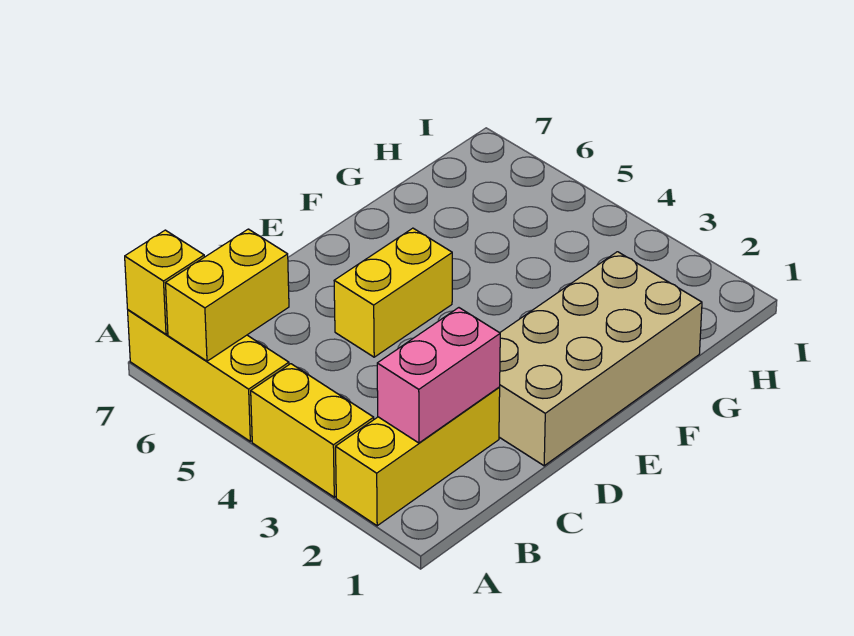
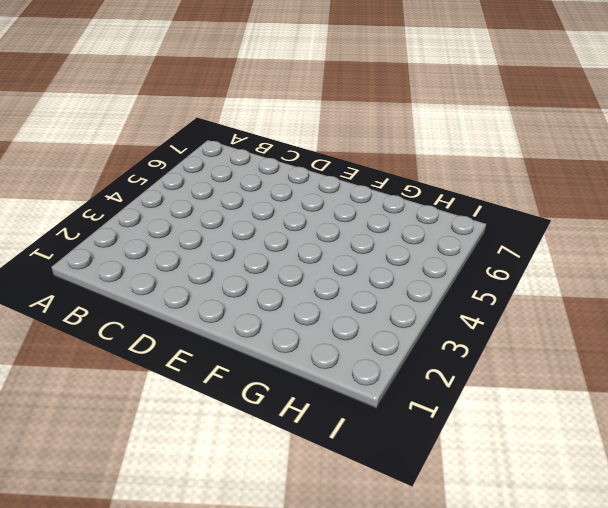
none -> yellow 1x3 brick [336,387,500,526]
none -> yellow 1x2 brick [251,364,374,497]

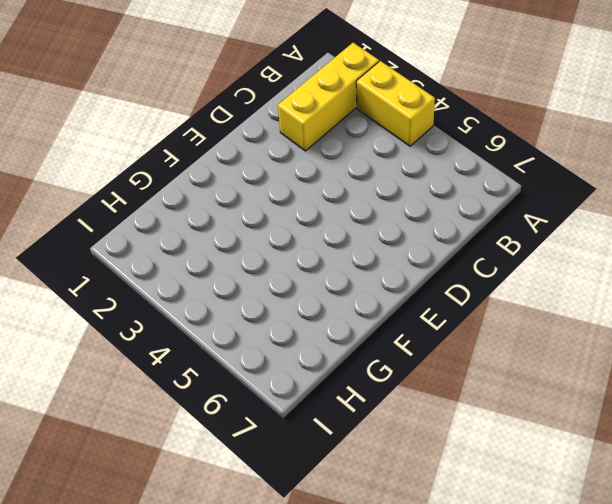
none -> yellow 1x3 brick [128,310,289,441]
none -> tan 2x4 brick [499,252,702,466]

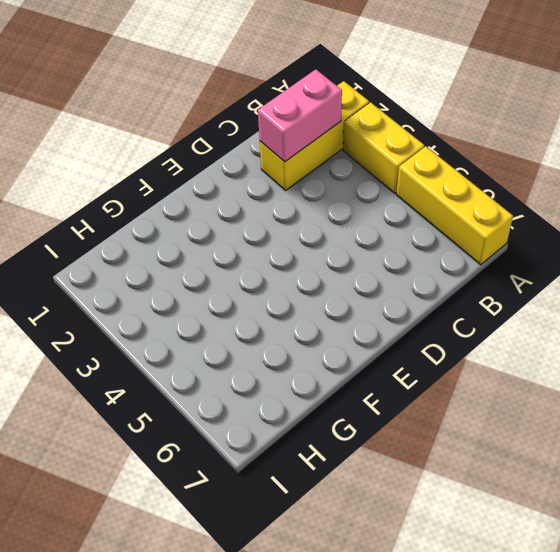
none -> tan 2x4 brick [499,252,702,466]
none -> yellow 1x2 brick [334,228,452,357]

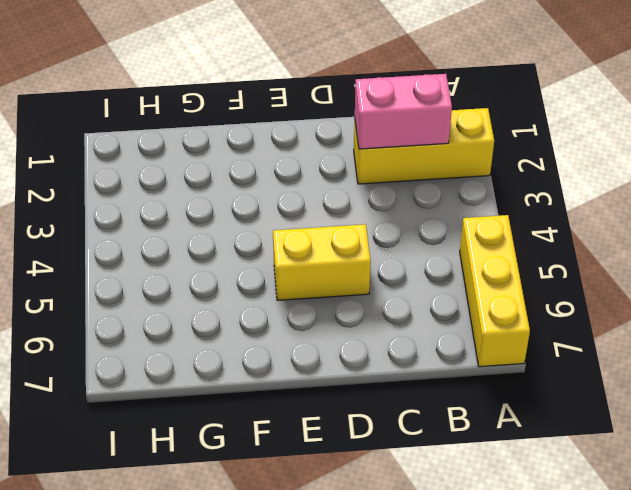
none -> yellow 1x2 brick [251,364,374,497]
none -> tan 2x4 brick [499,252,702,466]

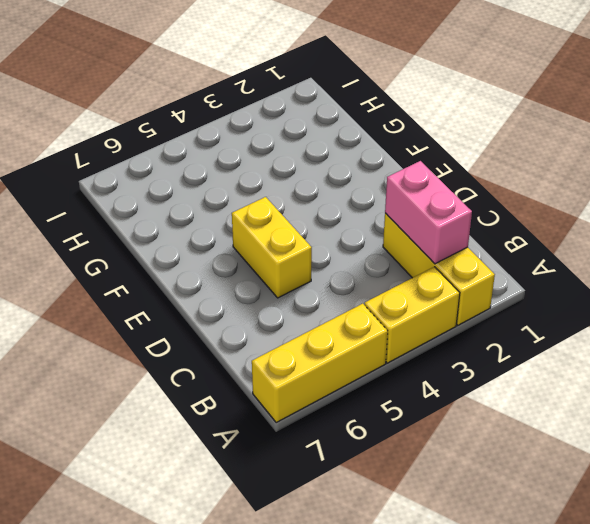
none -> tan 2x4 brick [499,252,702,466]
none -> yellow 1x2 brick [166,229,289,361]

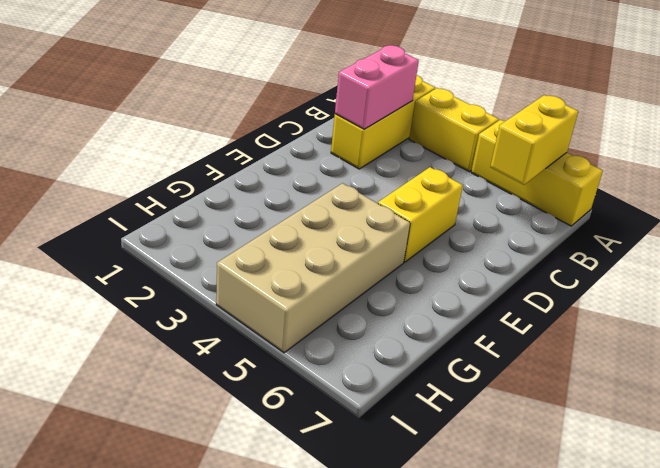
tan 2x4 brick [216,183,410,353] -> tan 2x4 brick moved to [499,252,702,466]
none -> yellow 1x1 brick [125,230,204,334]

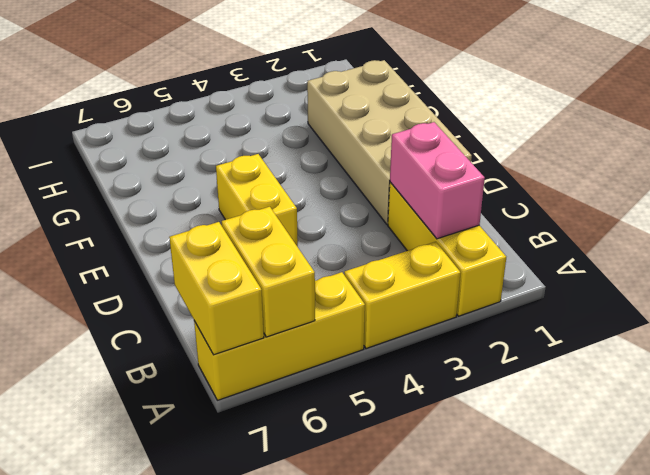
yellow 1x2 brick [169,222,264,355] -> yellow 1x1 brick [125,230,204,334]

